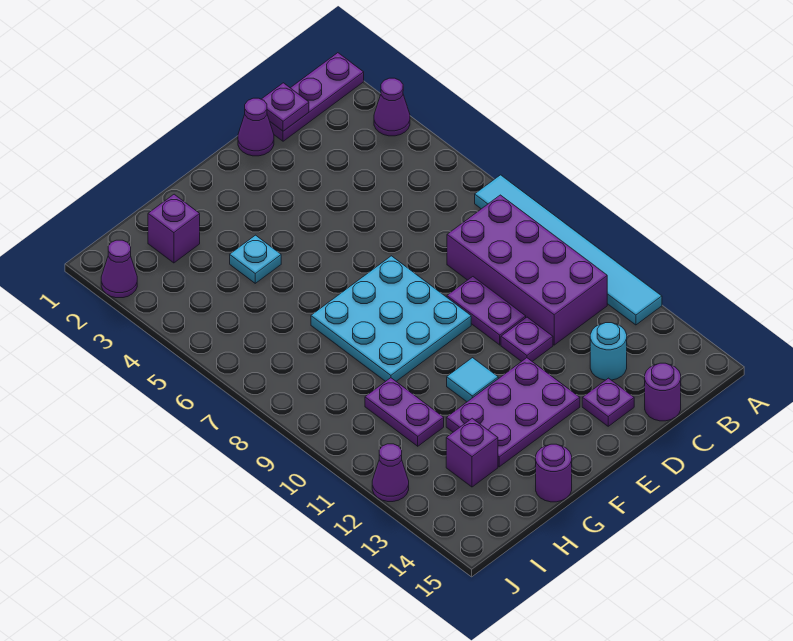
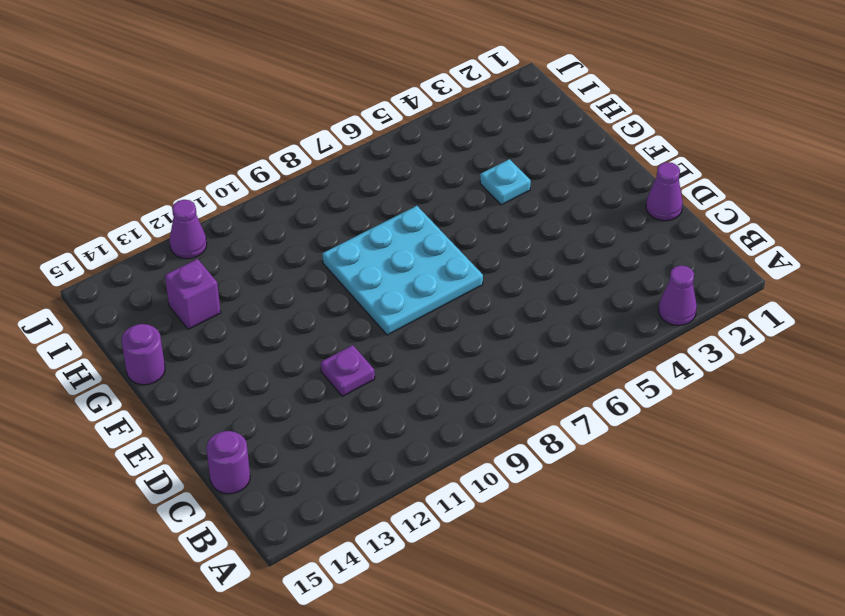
none -> purple 1x3 plate [270,53,364,141]
none -> cyan 1x6 tile [475,175,662,325]
none -> purple 2x4 brick [447,195,607,345]

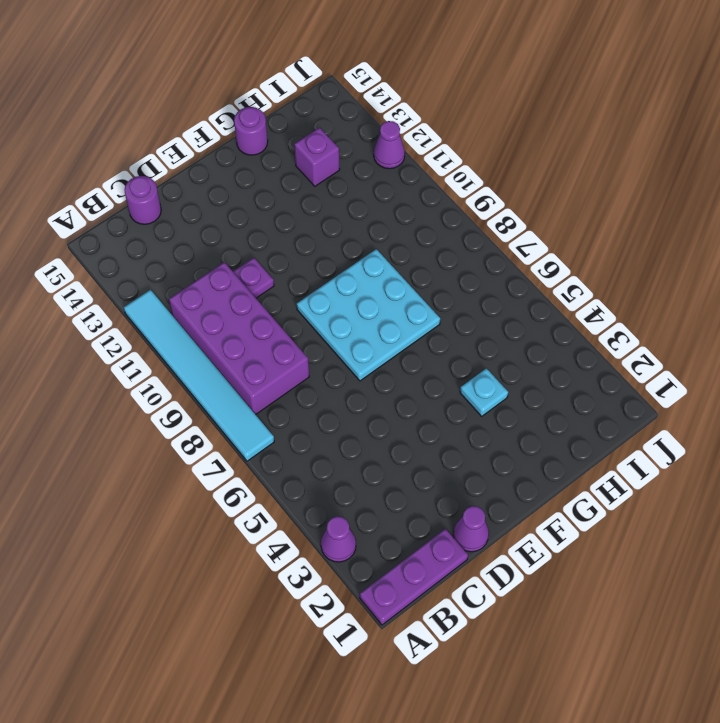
none -> cyan 1x1 round brick [590,323,627,380]
none -> purple 1x2 plate [447,277,526,345]
none -> purple 1x1 plate [582,378,634,426]

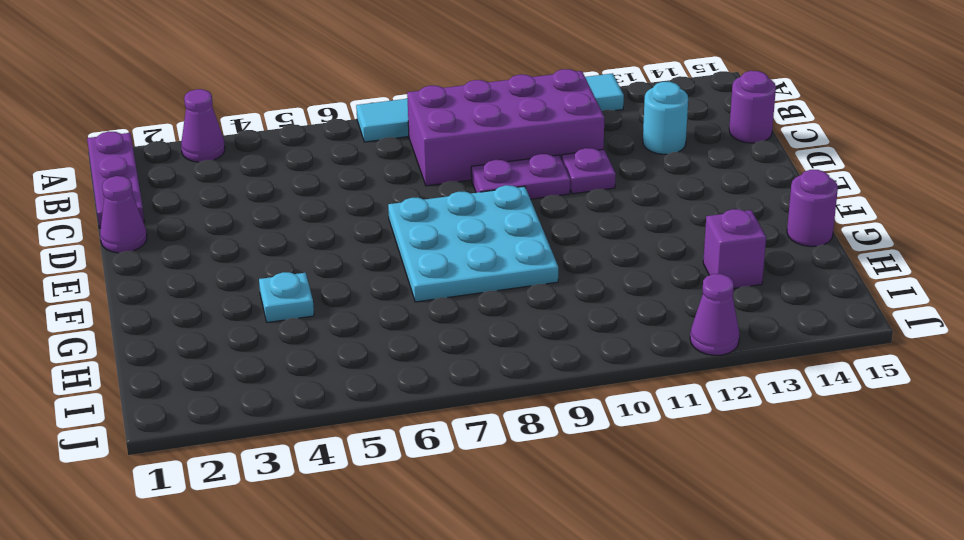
none -> purple 1x1 plate [582,378,634,426]
none -> purple 2x3 plate [446,358,580,467]
none -> cyan 1x1 tile [447,358,498,402]

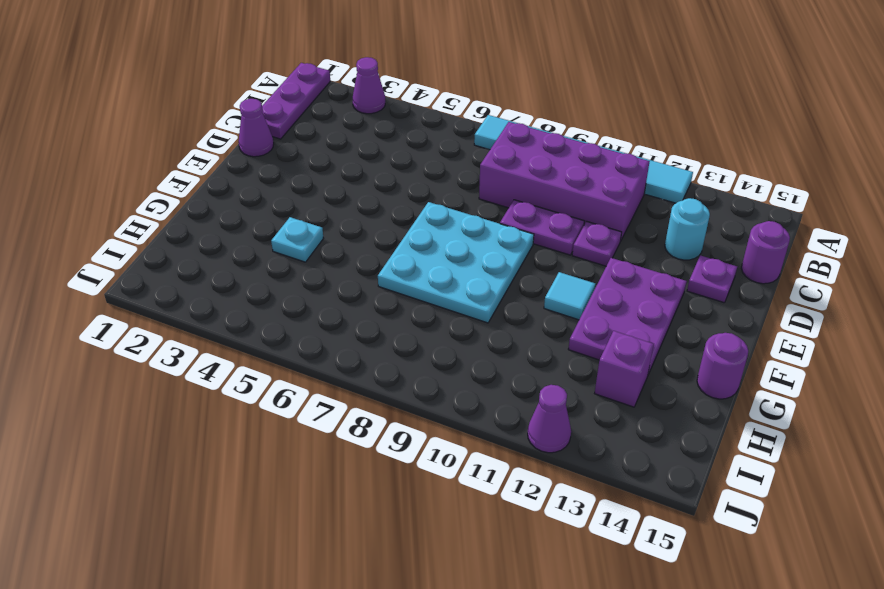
none -> purple 1x1 brick [148,194,200,263]
none -> purple 1x2 plate [365,378,444,446]
none -> purple 1x1 cone [101,240,137,298]

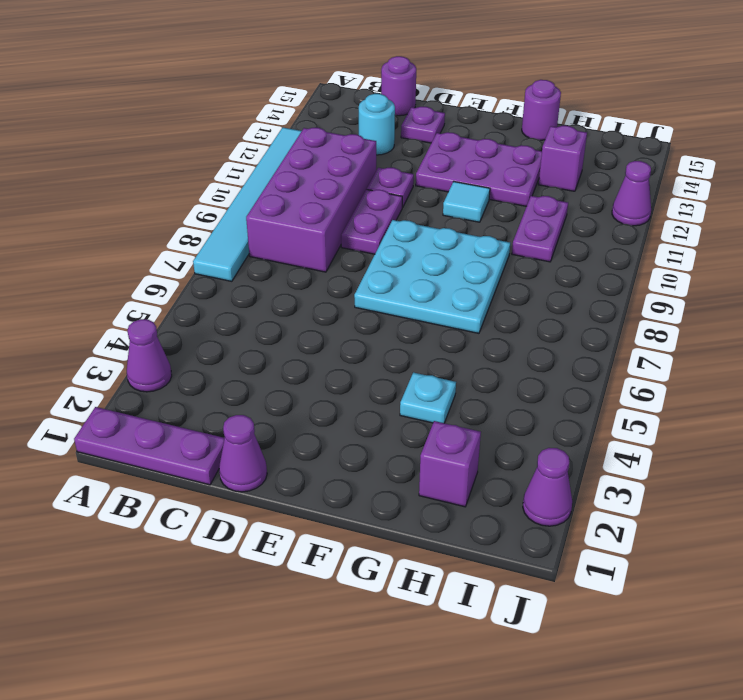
none -> purple 1x1 plate [262,83,309,131]

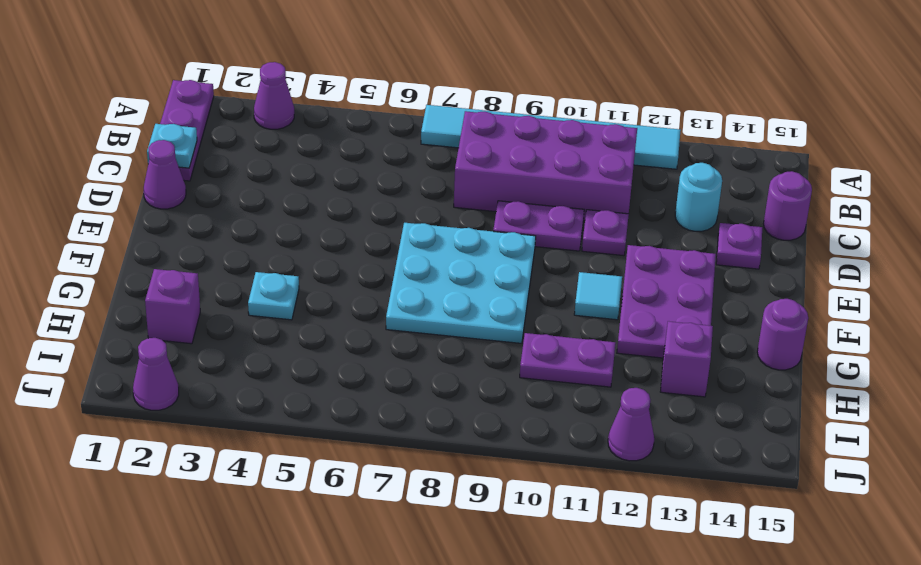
cyan 1x1 plate [147,124,197,168] -> purple 1x1 plate [262,83,309,131]

